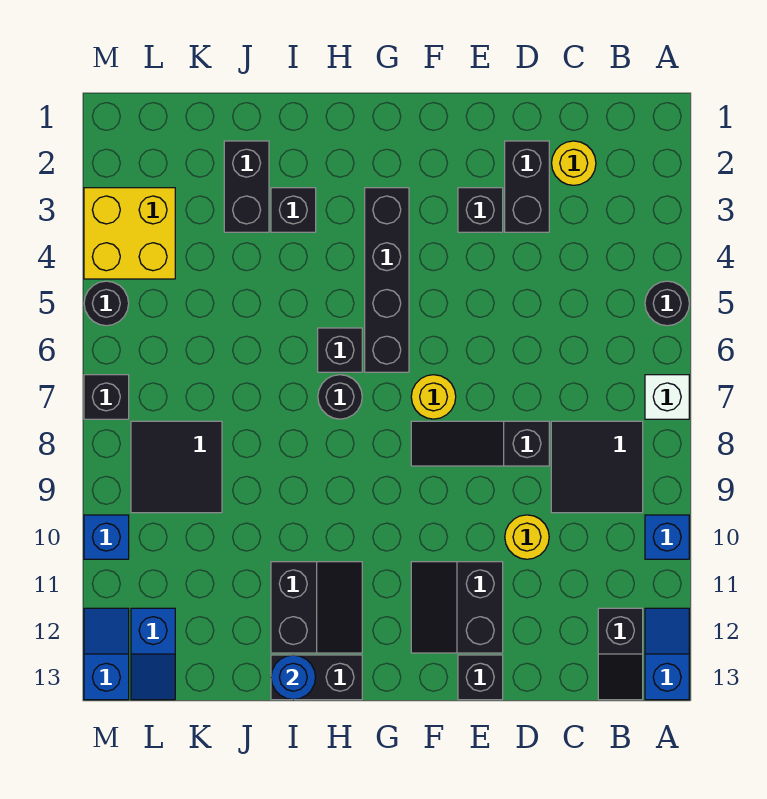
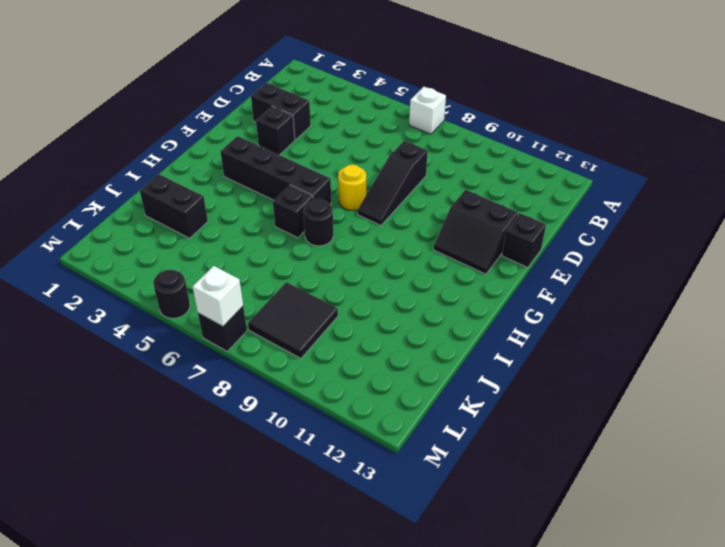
white 1x1 brick [193,266,243,327] -> none
none -> black 1x1 round brick [645,281,689,326]
none -> blue 1x1 brick [645,515,689,559]
none -> blue 1x2 slope [645,608,689,700]

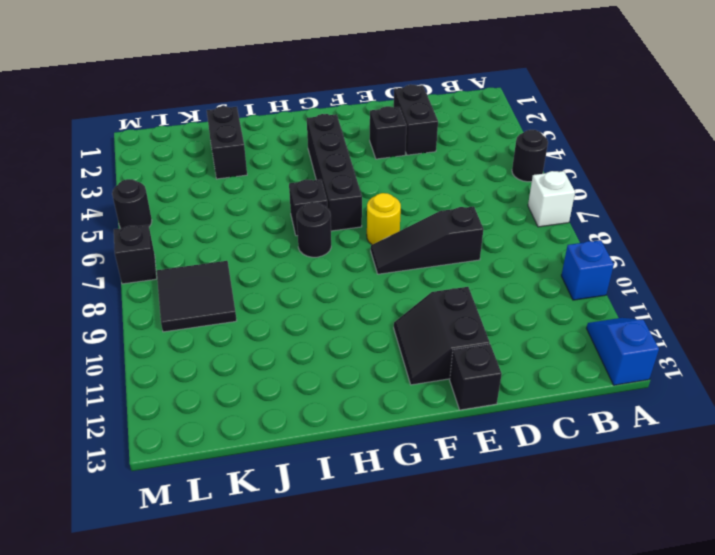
none -> black 2x2 tile [551,421,643,513]
none -> black 1x2 slope [598,608,643,700]
none -> yellow 1x1 round brick [552,141,596,185]

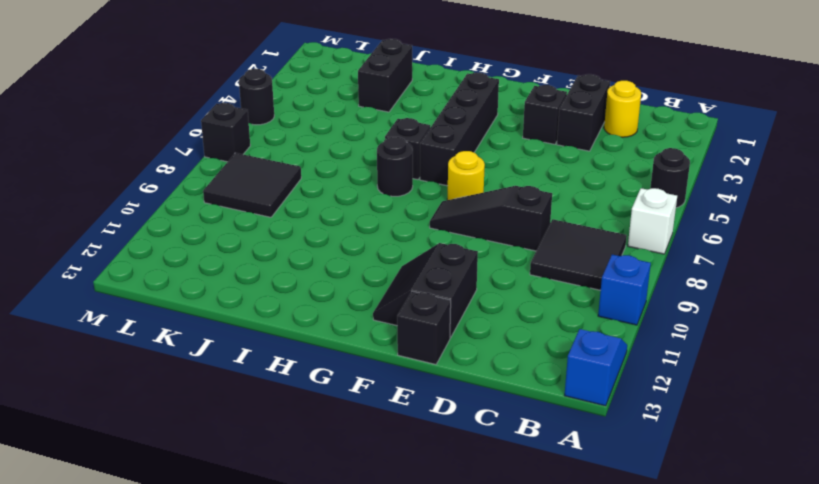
none -> black 1x2 slope [598,608,643,700]
none -> yellow 1x1 round brick [505,515,549,559]
none -> black 2x2 slope [271,562,362,653]

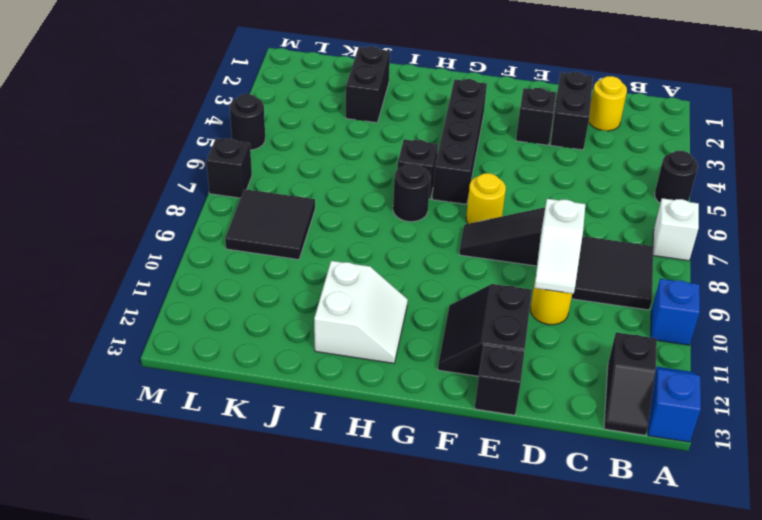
white 1x2 slope [534,199,585,294] -> none
white 2x2 slope [314,261,408,363] -> black 2x2 slope [271,562,362,653]
none -> black 1x2 brick [271,655,362,700]
none -> black 1x1 brick [271,188,316,232]
none -> yellow 2x2 brick [84,188,175,279]

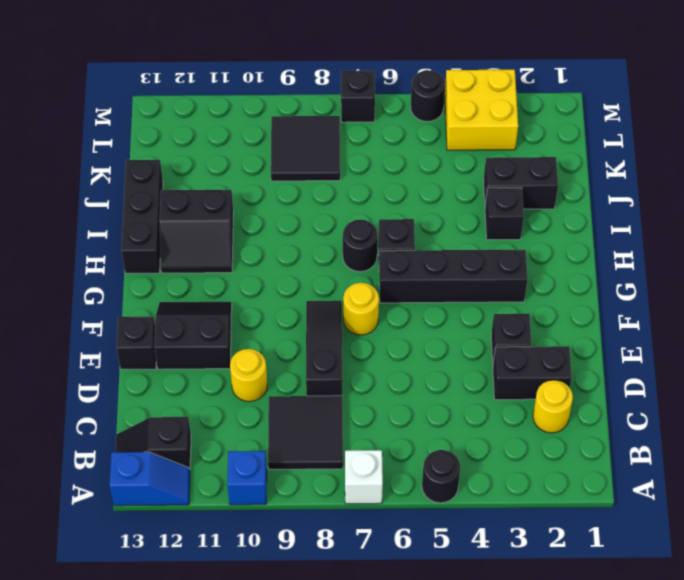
black 1x3 brick [121,160,163,273] -> black 1x2 brick [271,655,362,700]
none -> blue 1x2 slope [131,608,175,700]
none -> blue 1x1 brick [84,515,129,559]
none -> blue 1x2 slope [84,608,129,700]

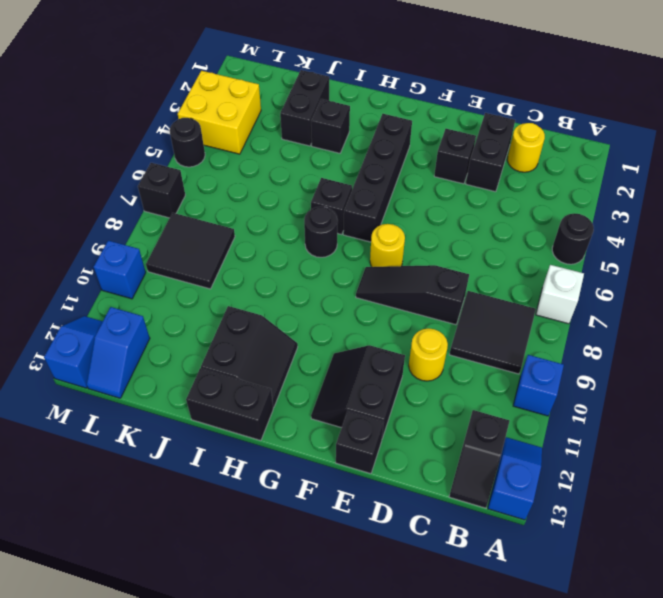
none -> blue 1x1 round brick [271,655,316,700]

